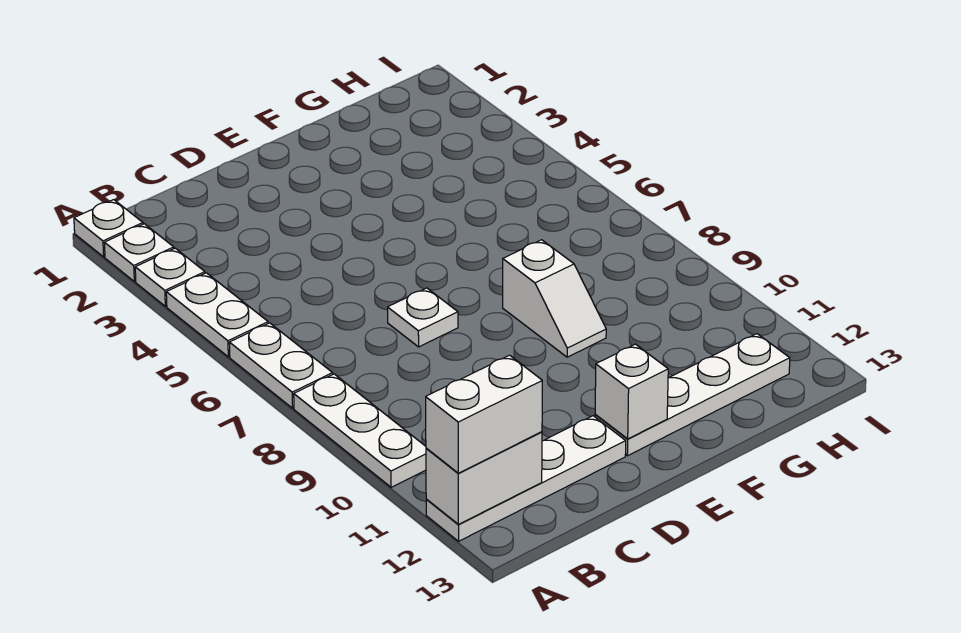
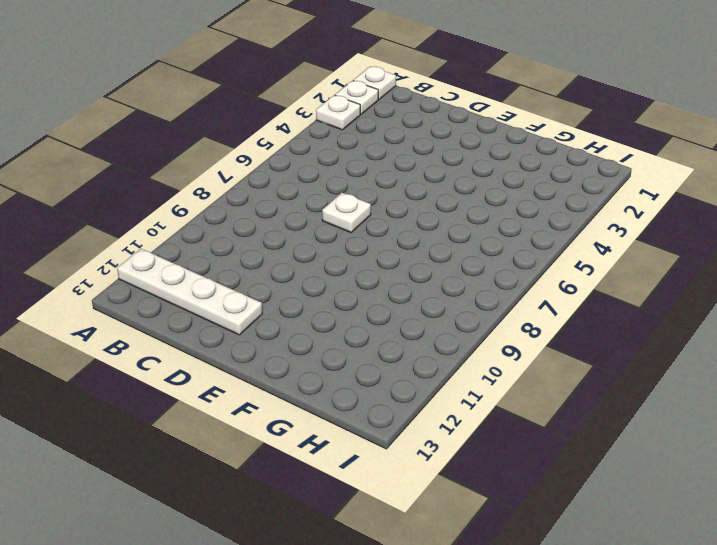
none -> white 1x2 plate [166,273,268,357]
none -> white 1x2 plate [229,323,333,408]
none -> white 1x3 plate [294,374,426,487]

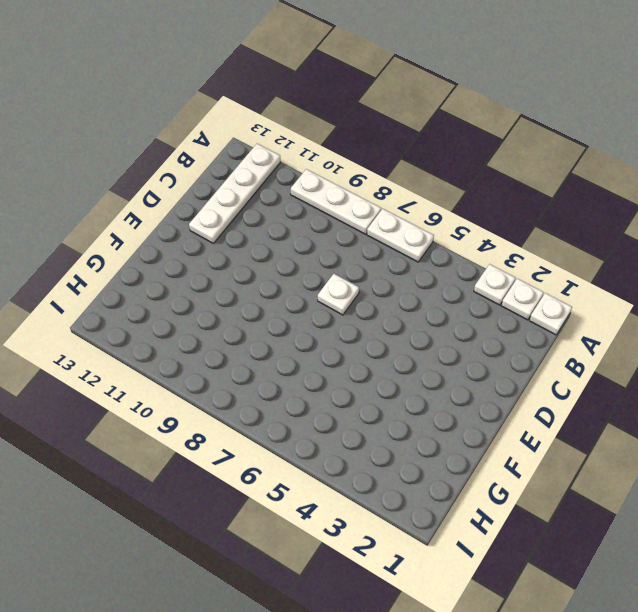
none -> white 1x2 plate [166,273,268,357]
none -> white 1x4 plate [595,334,790,456]
none -> white 1x2 slope [503,240,606,357]

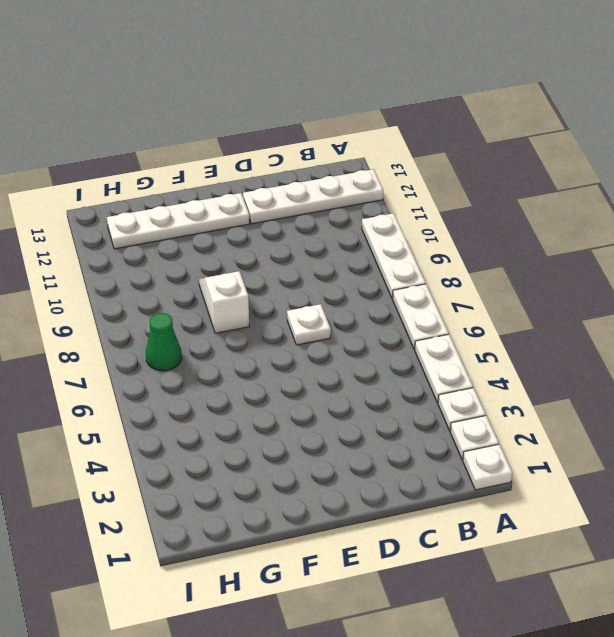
green 1x1 cone [146,313,182,371] -> none
none -> white 1x2 brick [426,432,542,524]
none -> white 1x1 brick [595,344,668,439]
none -> white 1x2 brick [426,355,542,473]

